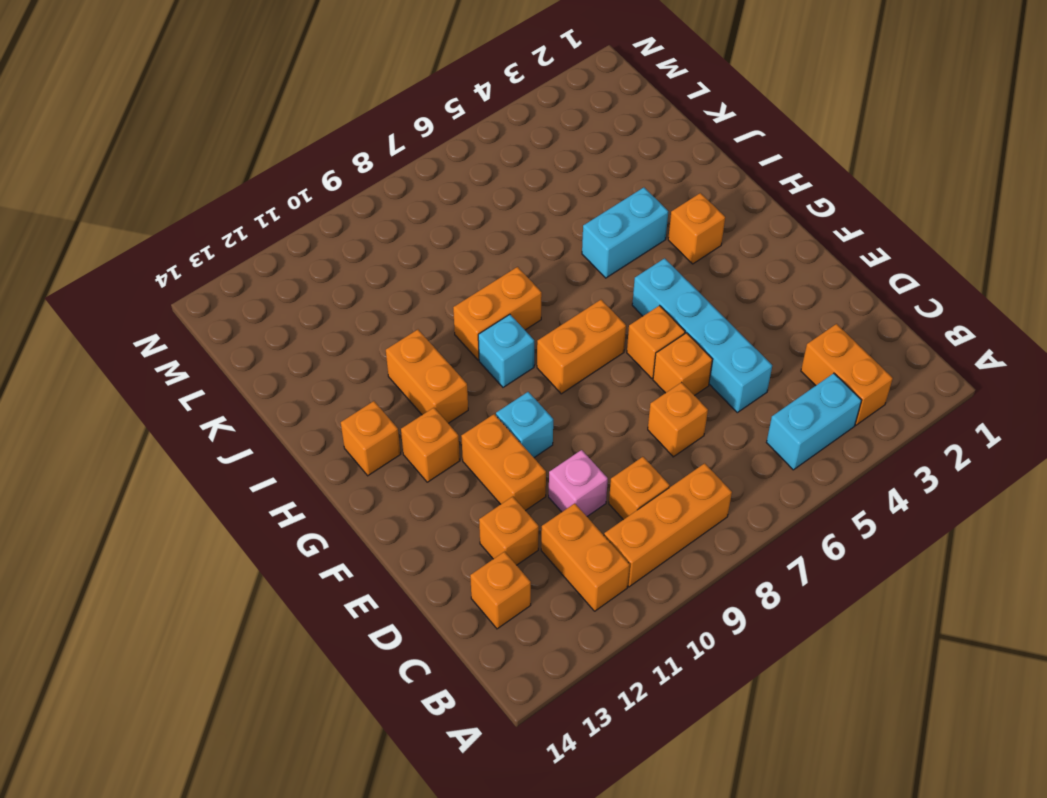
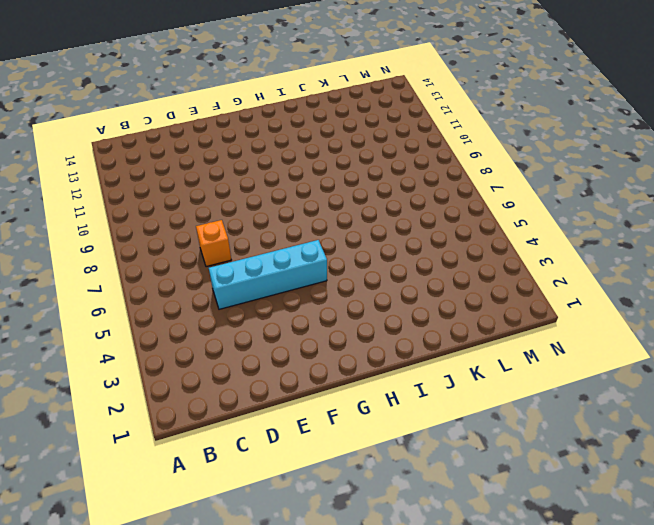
none -> orange 1x2 brick [801,324,893,425]
none -> cyan 1x2 brick [767,373,861,470]
none -> orange 1x3 brick [604,463,732,587]

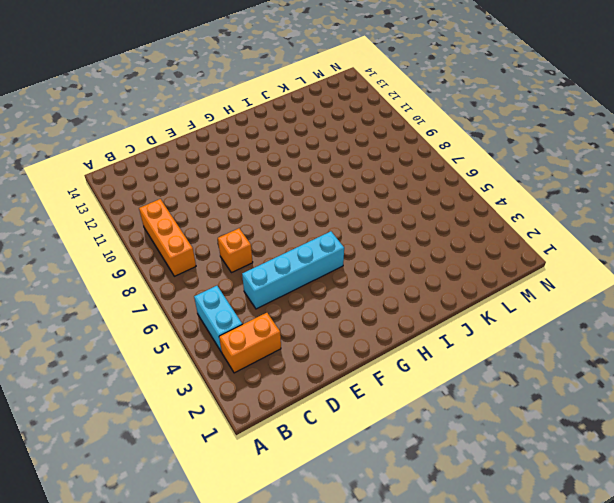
none -> orange 1x2 brick [541,503,630,611]
none -> orange 1x1 brick [609,457,670,520]
none -> orange 1x1 brick [470,552,531,629]

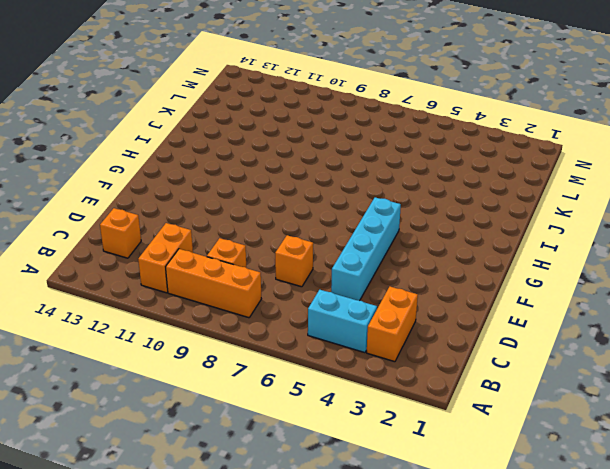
none -> pink 1x1 brick [549,450,608,516]
none -> orange 1x1 brick [479,497,539,565]
none -> orange 1x1 brick [653,333,713,396]

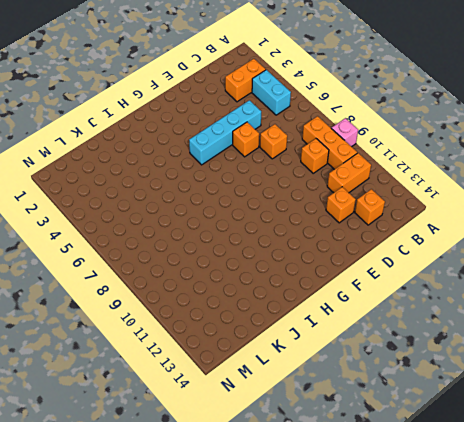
pink 1x1 brick [331,118,358,147] -> pink 1x1 brick moved to [549,450,608,516]
none -> orange 1x2 brick [461,414,546,511]
none -> orange 1x1 brick [627,306,685,378]
none -> cyan 1x1 brick [496,392,553,457]

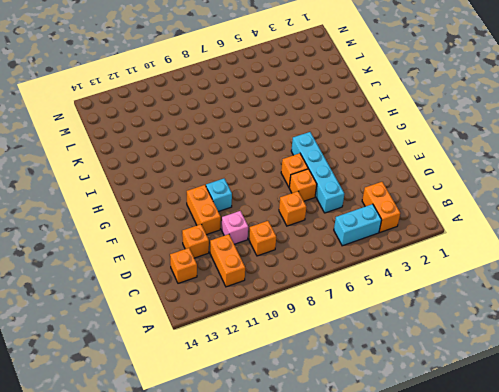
none -> orange 1x3 brick [604,463,732,587]
none -> orange 1x2 brick [537,300,626,394]
none -> orange 1x1 brick [401,408,460,482]

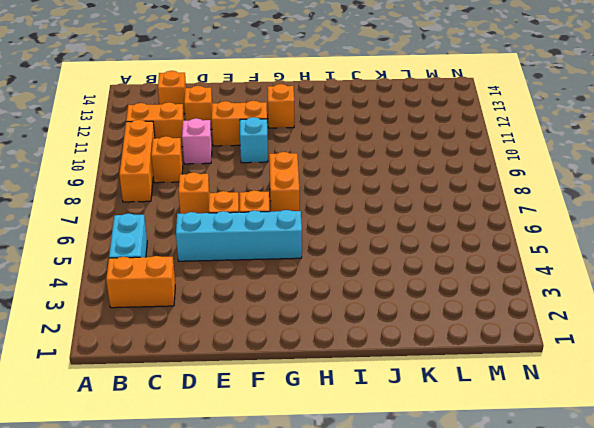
none -> orange 1x1 brick [668,193,725,264]
none -> cyan 1x1 brick [478,314,534,387]
none -> orange 1x2 brick [386,330,468,423]

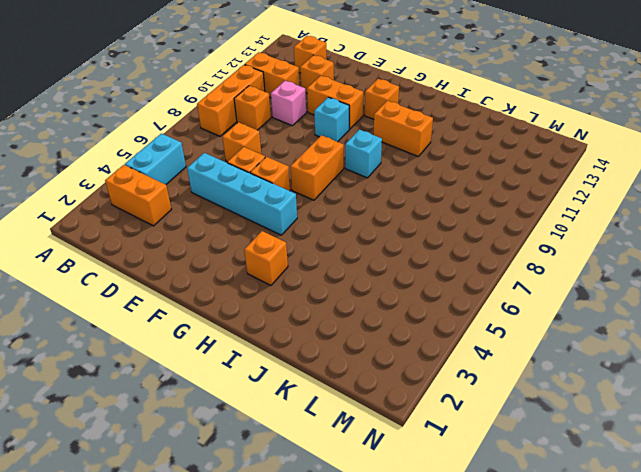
none -> orange 1x1 brick [341,401,401,476]
none -> cyan 1x2 brick [582,188,668,278]
none -> orange 1x2 brick [453,267,542,360]

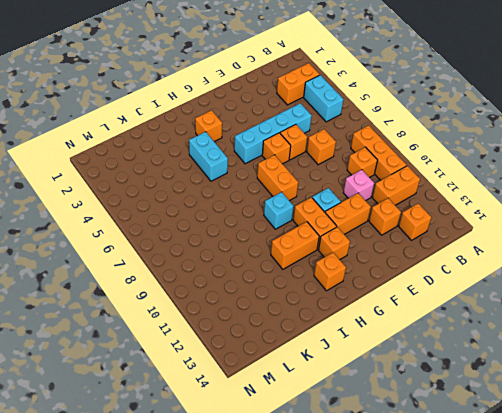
orange 1x2 brick [293,197,337,249] -> orange 1x2 brick moved to [453,267,542,360]

